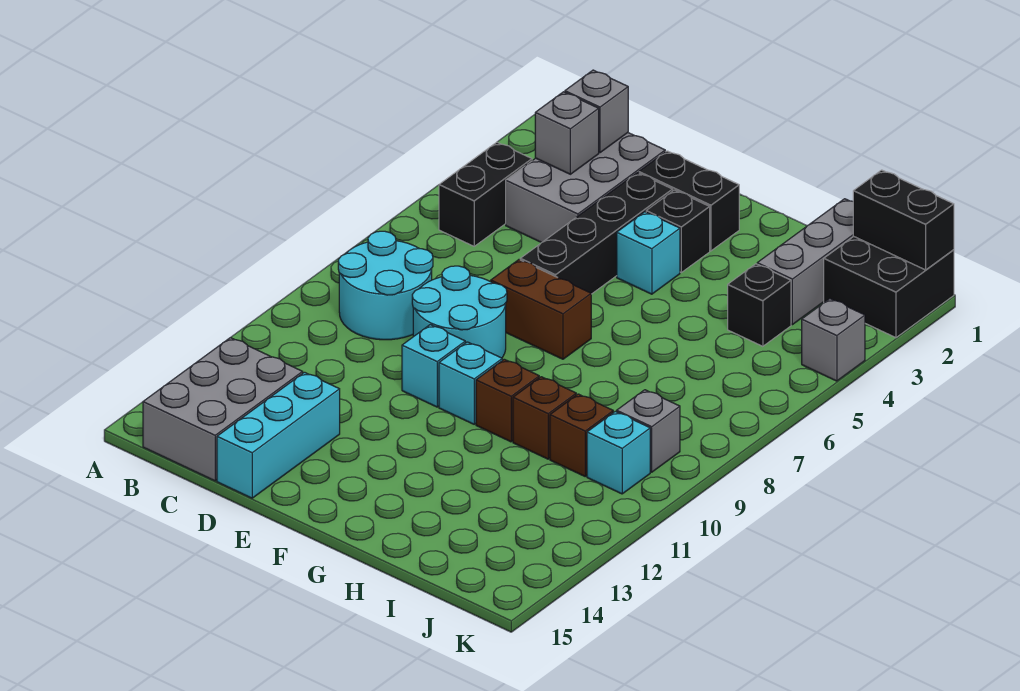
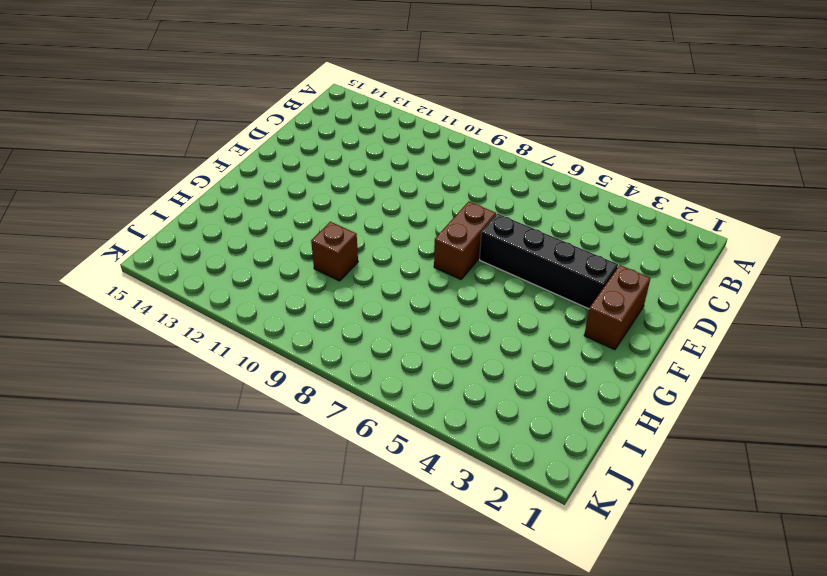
brown 1x2 brick [584,265,650,350] -> black 1x2 brick [639,151,739,251]
none -> black 1x2 brick [439,142,532,246]
none -> cyan 2x2 round brick [338,231,433,340]
none -> grey 2x3 brick [143,338,303,481]

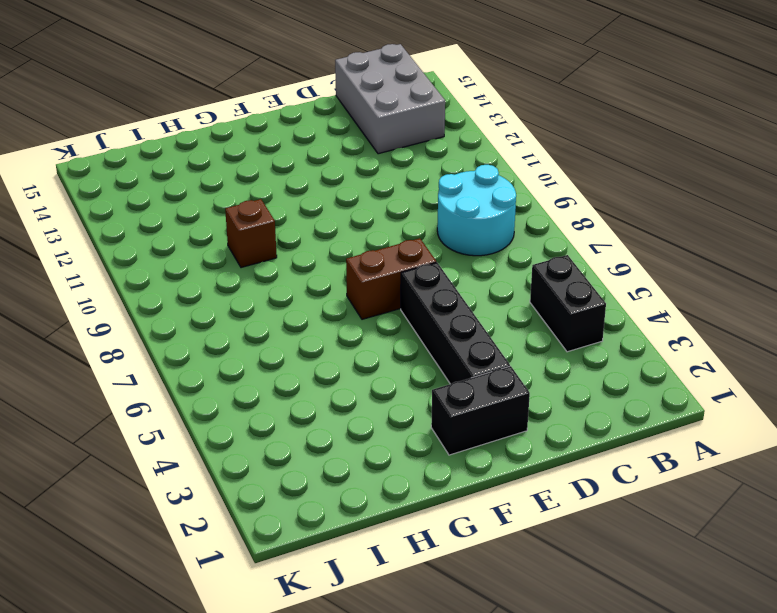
none -> grey 2x3 brick [506,133,665,243]
none -> cyan 2x2 round brick [412,266,507,358]
none -> cyan 1x3 brick [217,372,340,498]

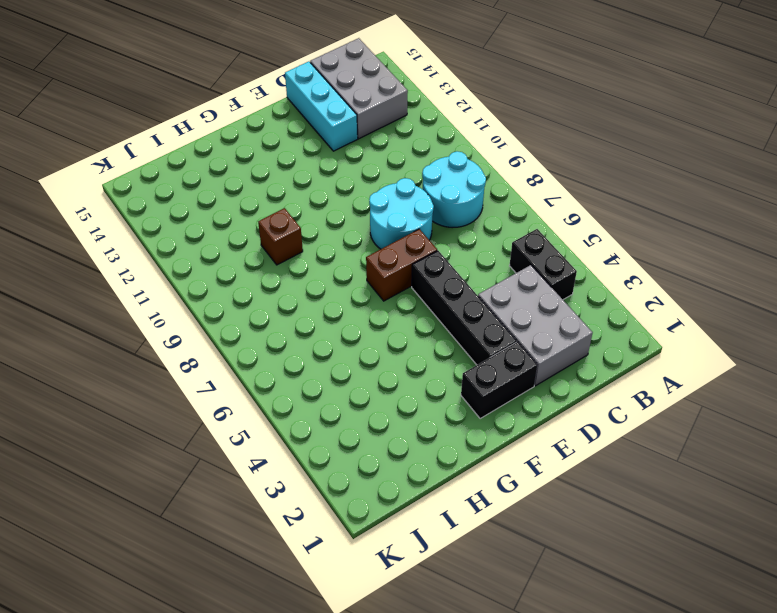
none -> cyan 1x1 brick [402,325,465,407]
none -> black 1x1 brick [646,190,710,272]
none -> cyan 1x1 brick [617,212,680,294]

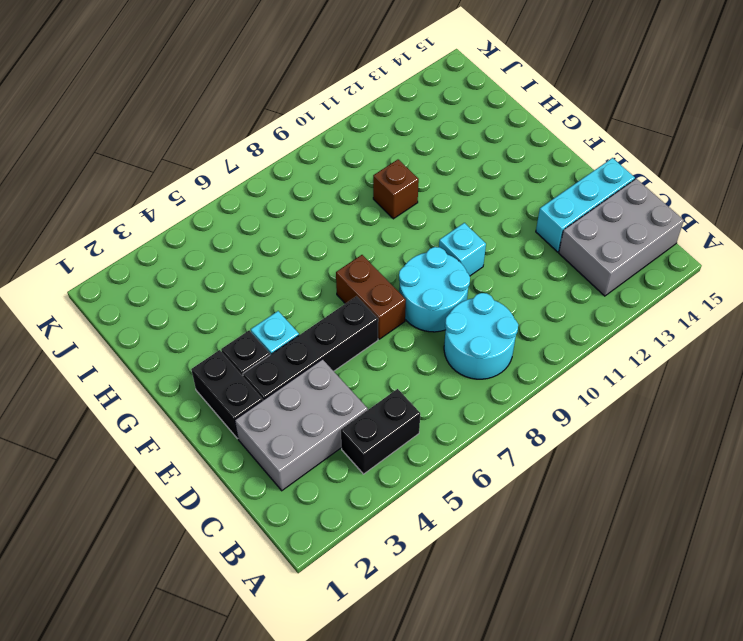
none -> cyan 1x1 brick [439,342,502,424]
none -> brown 1x1 brick [476,359,539,442]
none -> grey 1x3 brick [757,199,854,325]

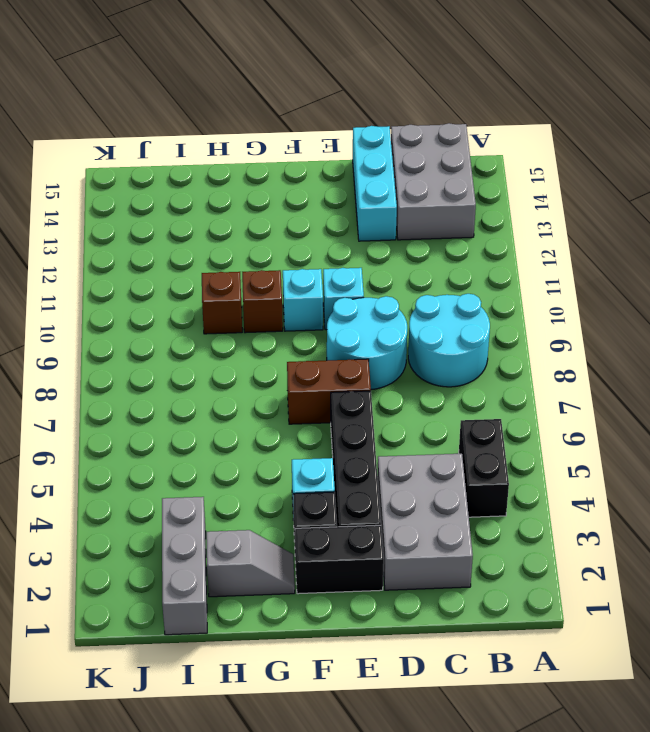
grey 1x2 slope [206,530,295,597] -> none
none -> black 1x1 brick [728,264,791,346]
none -> brown 1x1 brick [550,394,613,476]
none -> black 2x2 brick [824,237,954,338]

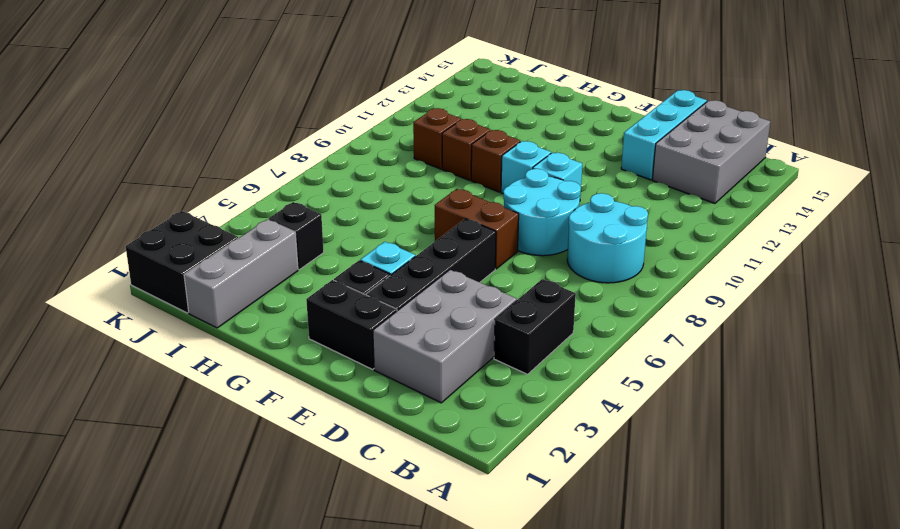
none -> grey 1x1 brick [617,390,680,472]
none -> cyan 1x1 brick [587,412,650,494]
none -> grey 1x1 brick [802,299,865,381]

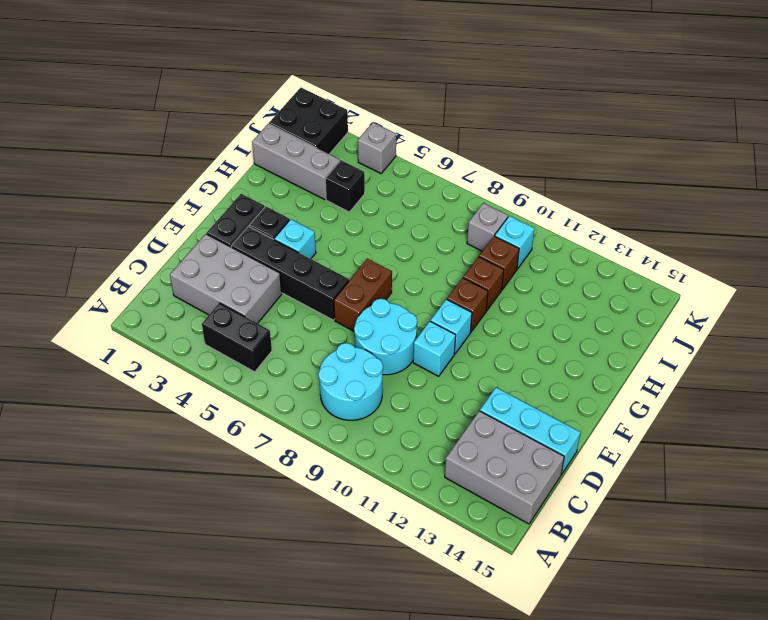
none -> grey 1x1 brick [565,70,628,153]
none -> grey 1x1 brick [535,92,599,174]
none -> black 1x2 brick [853,170,954,270]

